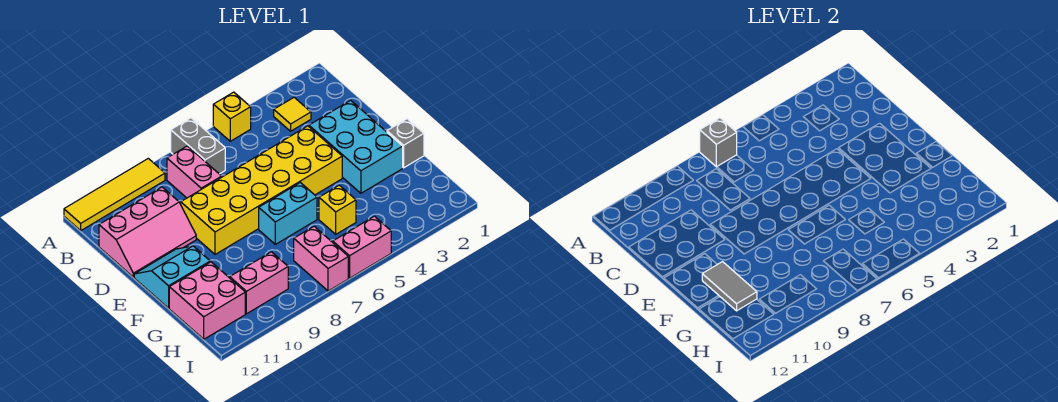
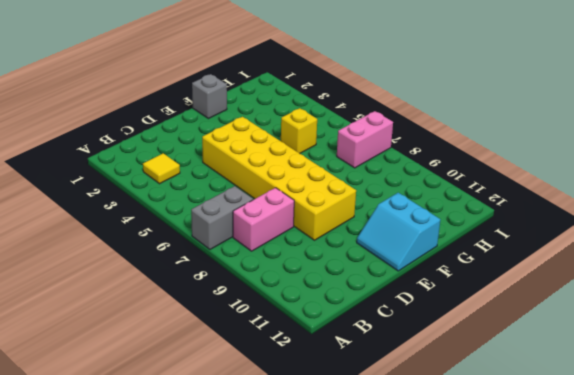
none -> yellow 1x1 brick [213,92,251,141]
none -> yellow 1x4 tile [64,158,165,231]
none -> pink 2x3 slope [99,187,196,277]

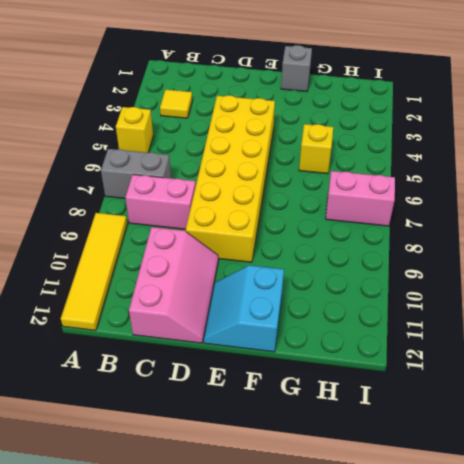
none -> cyan 2x3 brick [309,100,403,193]
none -> cyan 1x2 brick [259,182,317,244]
none -> pink 2x2 brick [169,262,245,339]

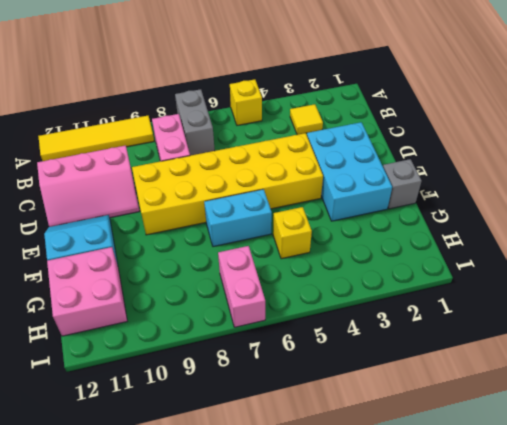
none -> pink 1x2 brick [230,252,288,314]
none -> pink 1x2 brick [333,216,391,278]
none -> grey 1x1 brick [700,118,737,167]

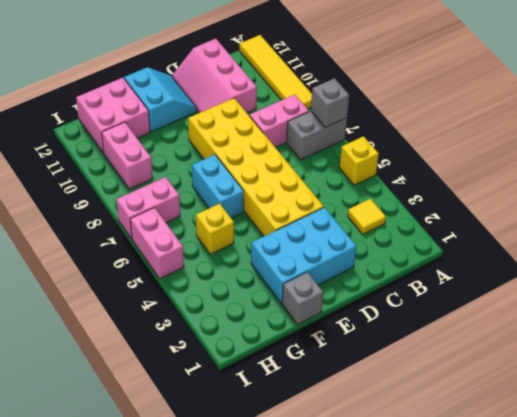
none -> grey 1x2 tile [702,262,757,311]

